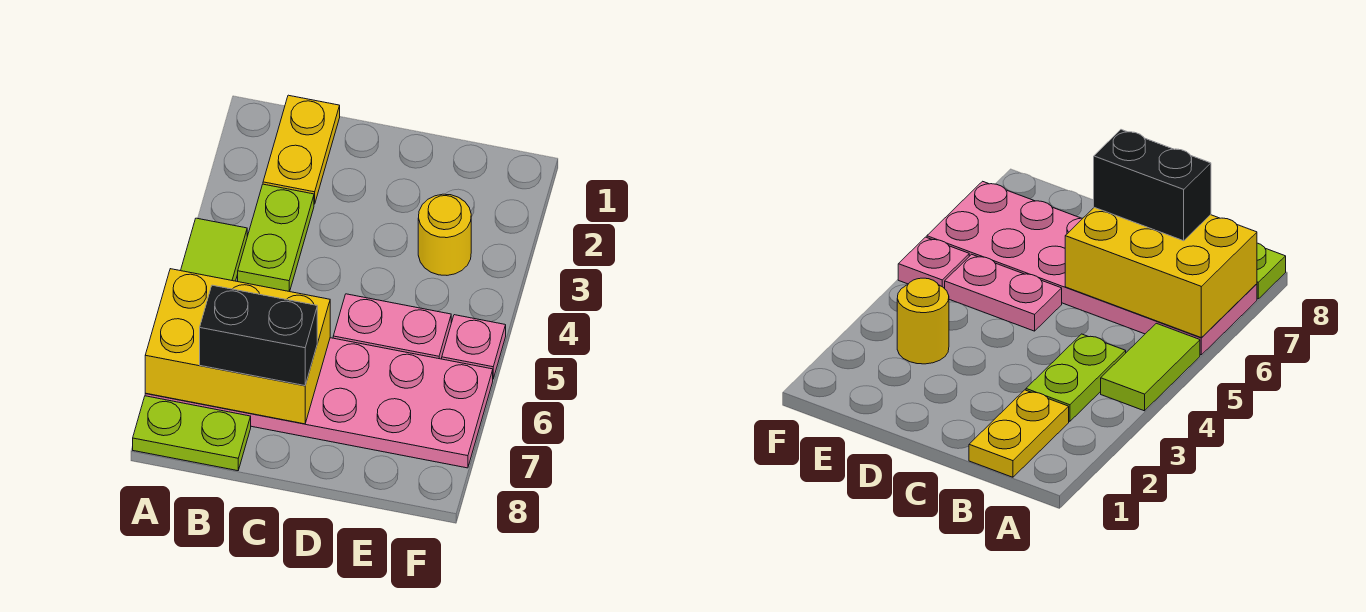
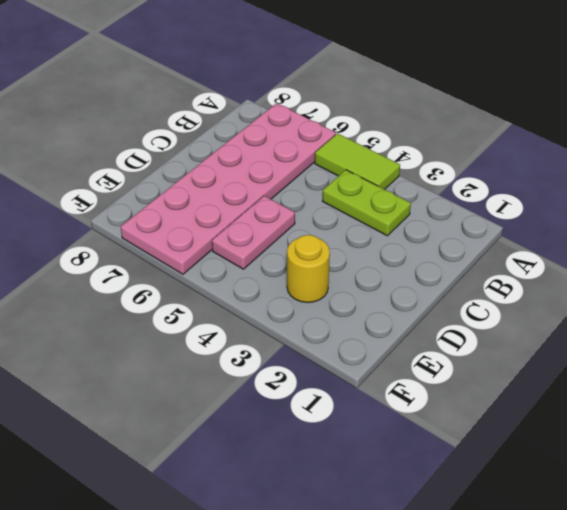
none -> lime 1x2 plate [133,396,251,471]
none -> yellow 1x2 plate [263,95,340,204]

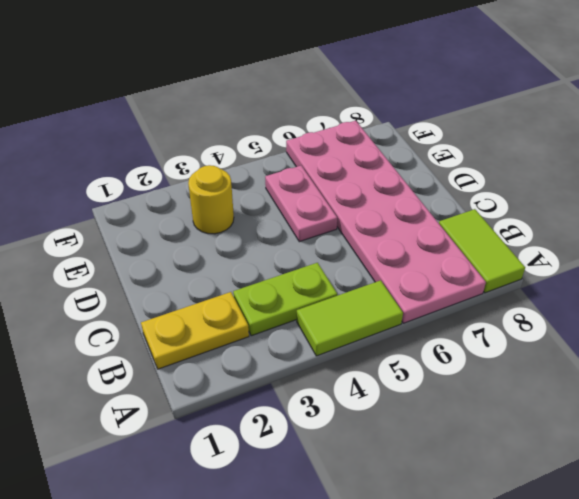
lime 1x2 tile [439,209,525,293] -> lime 1x2 plate [133,396,251,471]
none -> pink 1x1 plate [442,315,506,379]
none -> yellow 2x3 brick [145,269,330,424]

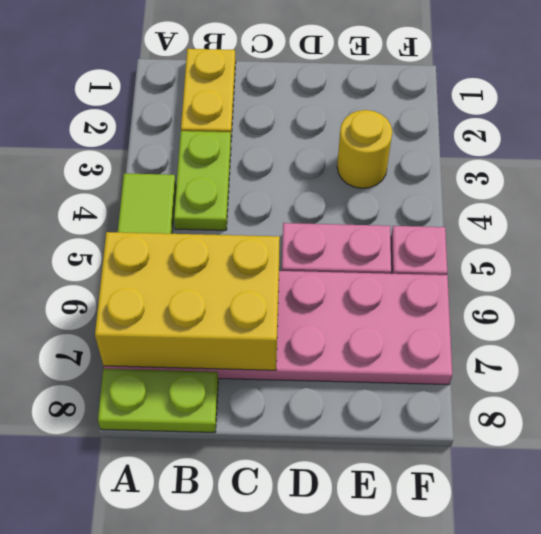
none -> black 1x2 brick [200,285,317,386]

